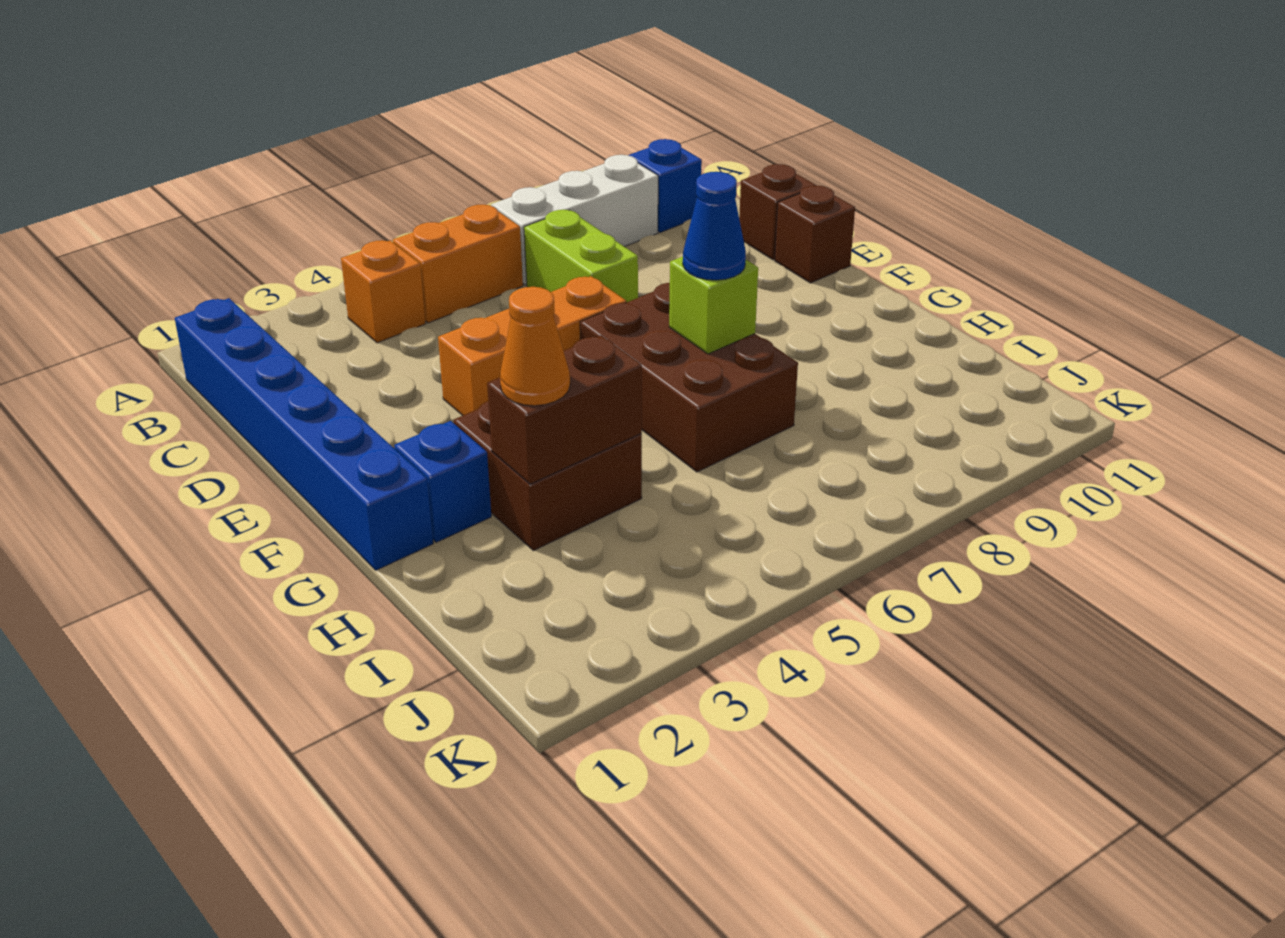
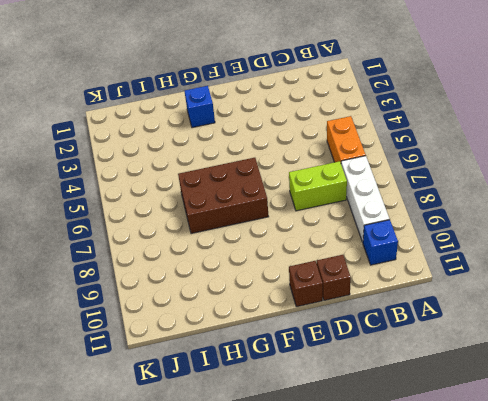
none -> blue 1x6 brick [175,298,433,570]
none -> orange 1x1 brick [341,240,426,343]
none -> orange 1x3 brick [438,276,626,416]

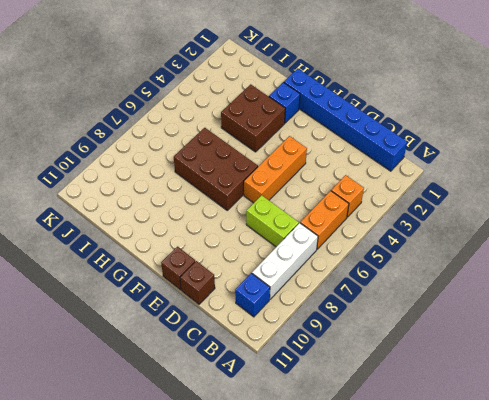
none -> lime 1x1 brick [669,257,758,354]
none -> brown 1x2 brick [487,335,642,484]
none -> blue 1x1 cone [683,172,746,280]

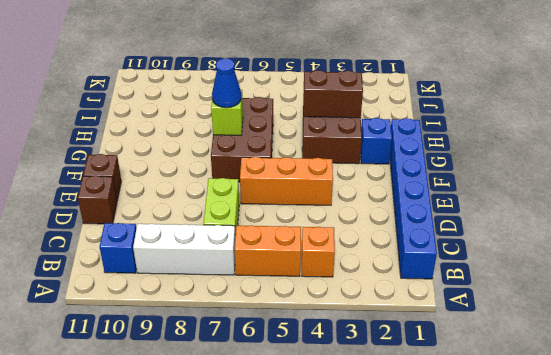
none -> orange 1x1 cone [500,287,570,406]

